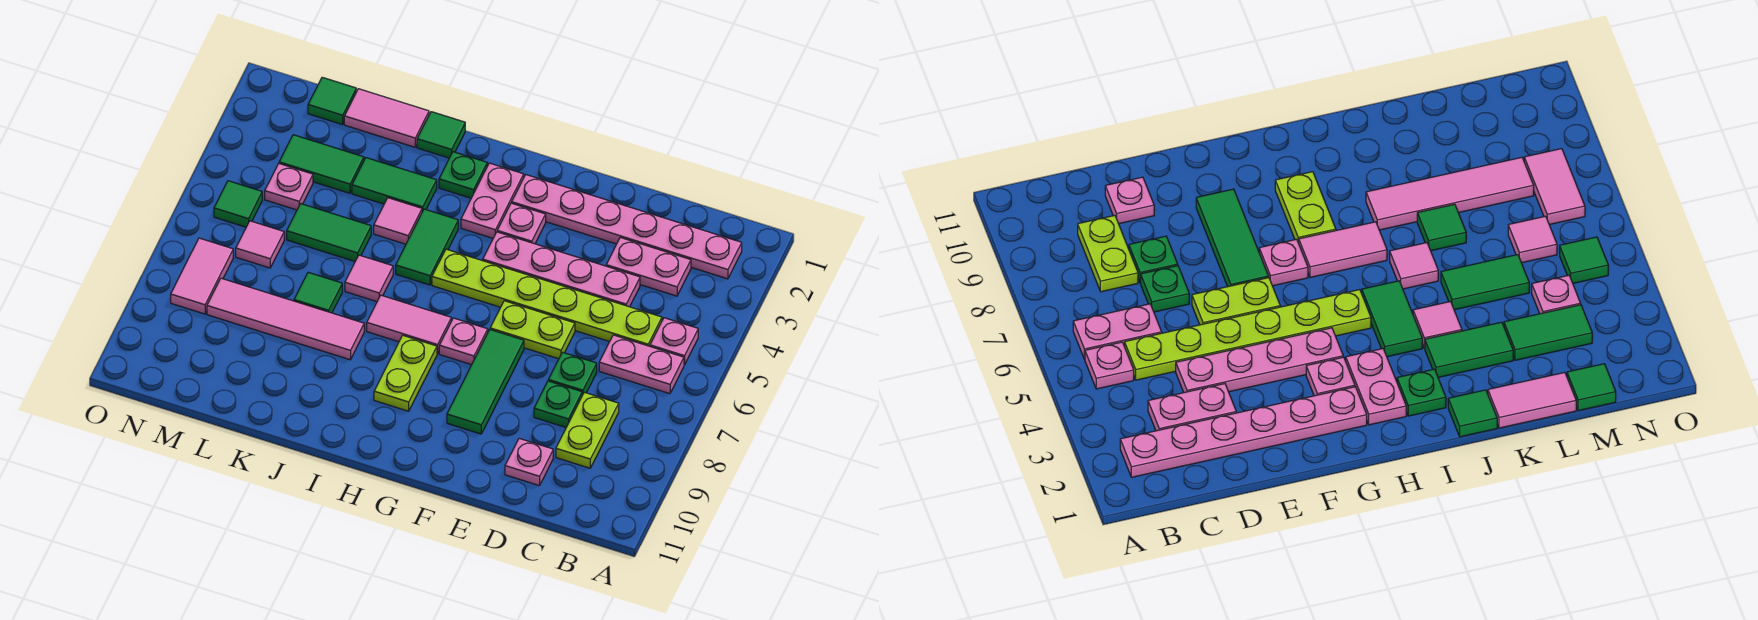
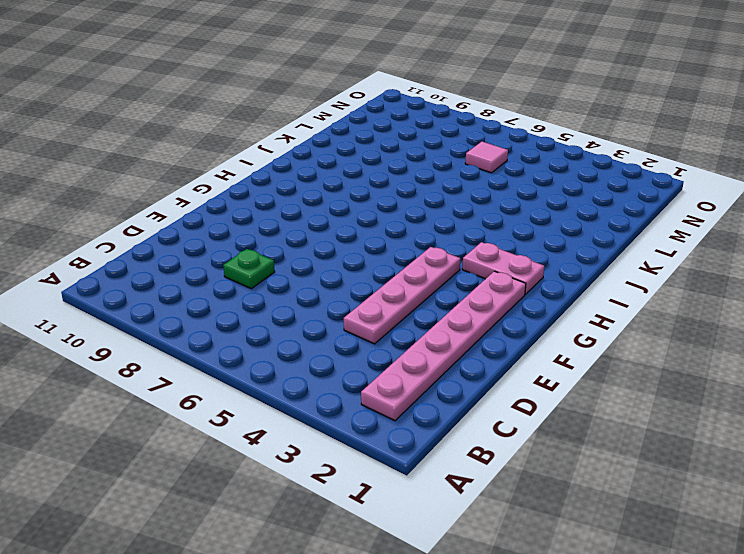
none -> pink 1x1 plate [650,318,698,365]
none -> pink 1x2 plate [599,335,684,394]
none -> pink 1x2 plate [606,238,691,296]
none -> lime 1x6 plate [432,249,662,346]

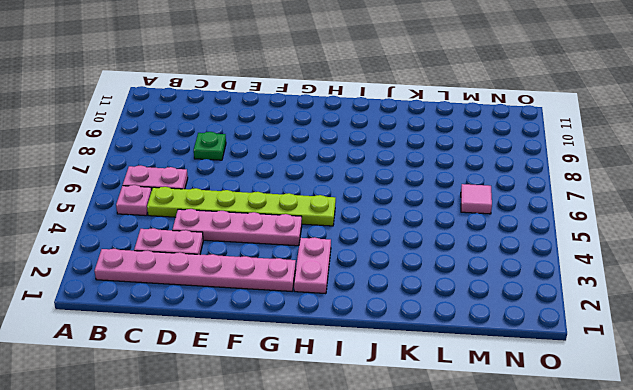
none -> lime 1x2 plate [556,392,619,468]
none -> green 1x1 plate [548,352,597,395]
none -> pink 1x1 plate [505,438,553,486]
none -> lime 1x2 plate [490,301,575,359]

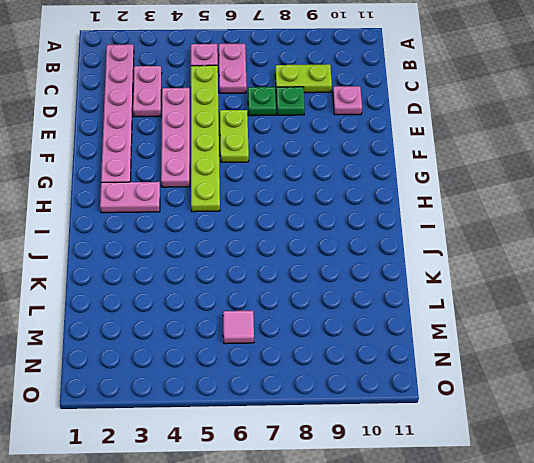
none -> green 1x3 tile [447,330,524,434]
none -> pink 1x1 plate [497,203,546,244]
none -> pink 1x1 plate [439,318,488,365]
none -> pink 1x2 tile [367,295,451,354]

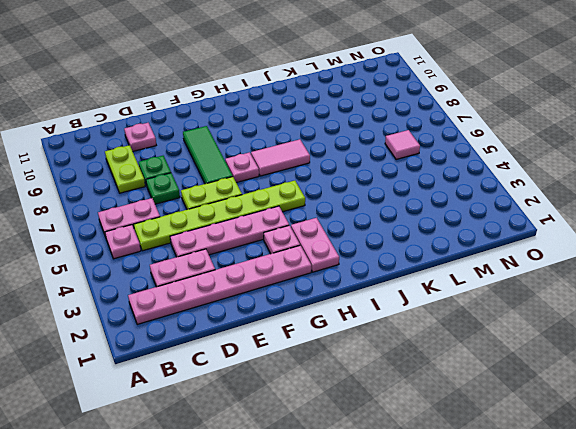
none -> lime 1x2 plate [374,335,437,411]
none -> green 1x1 plate [439,152,487,198]
none -> green 1x2 tile [396,209,458,285]
none -> green 1x1 tile [417,112,465,158]

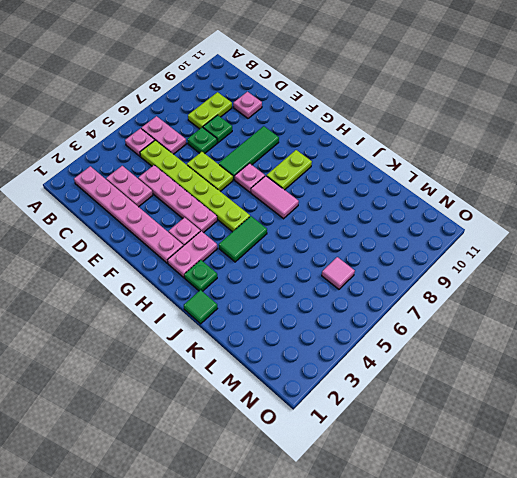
none -> green 1x2 tile [352,158,437,212]
none -> pink 1x1 tile [374,198,422,244]
none -> pink 1x1 tile [345,255,393,302]
none -> pink 1x4 tile [207,278,364,360]

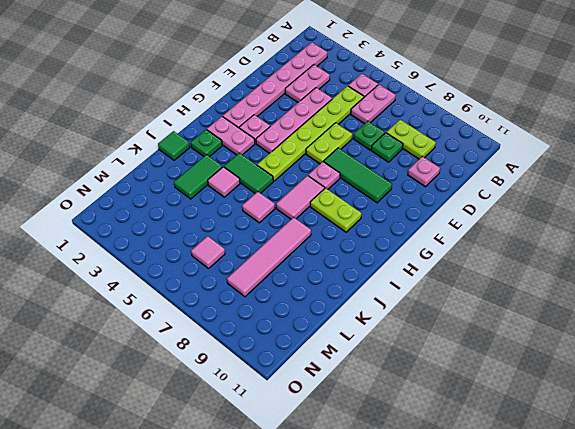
none -> pink 1x2 tile [344,89,429,147]
none -> green 1x2 tile [287,204,371,261]
none -> green 1x1 tile [294,272,342,313]
none -> green 1x2 tile [279,135,364,193]

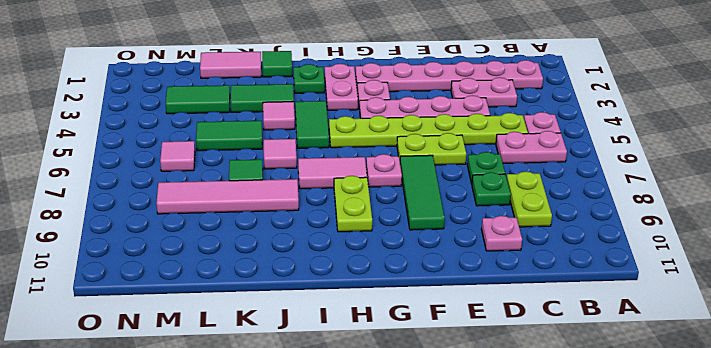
none -> green 1x1 tile [308,77,356,125]
none -> pink 1x1 plate [265,164,313,210]
none -> green 1x1 tile [214,181,262,227]
none -> pink 1x2 tile [171,238,233,314]

